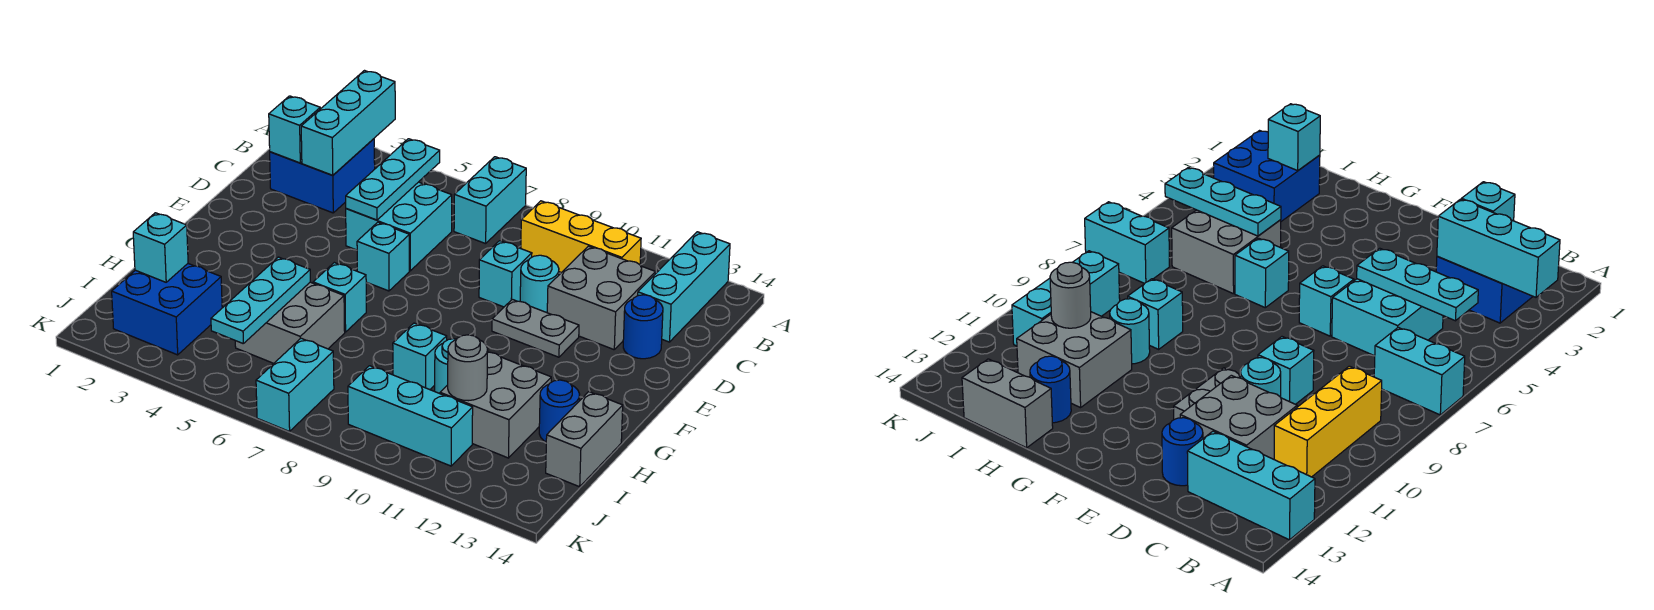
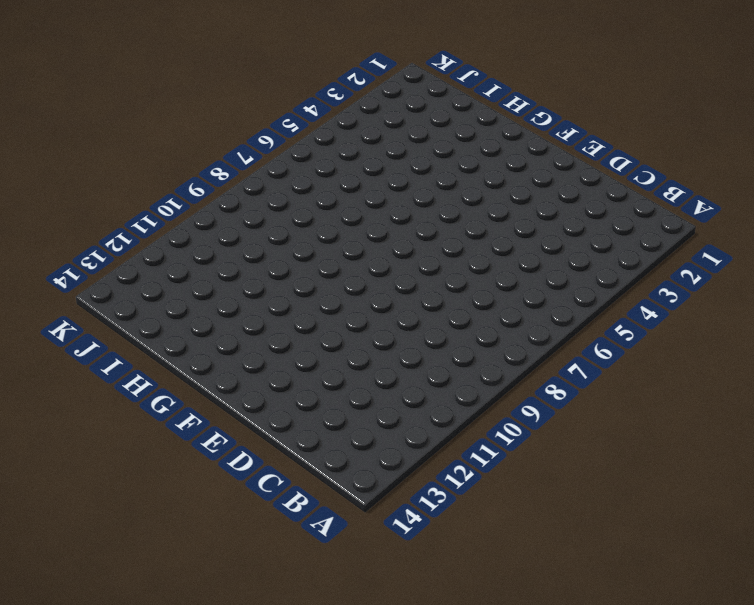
none -> cyan 1x2 brick [454,157,526,244]
none -> cyan 1x3 brick [638,232,730,342]
none -> blue 2x2 brick [270,139,375,213]

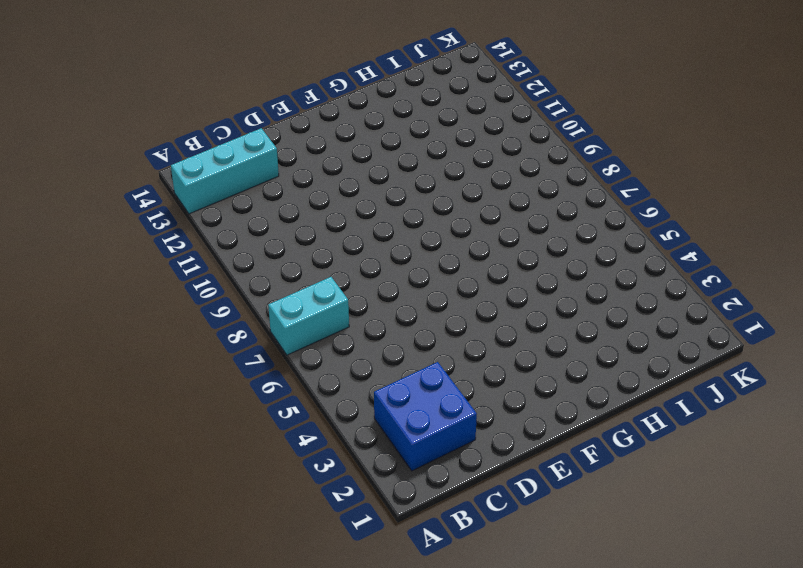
none -> yellow 1x3 brick [521,201,641,273]
none -> cyan 2x2 brick [346,182,452,271]
none -> grey 2x2 brick [547,246,656,350]

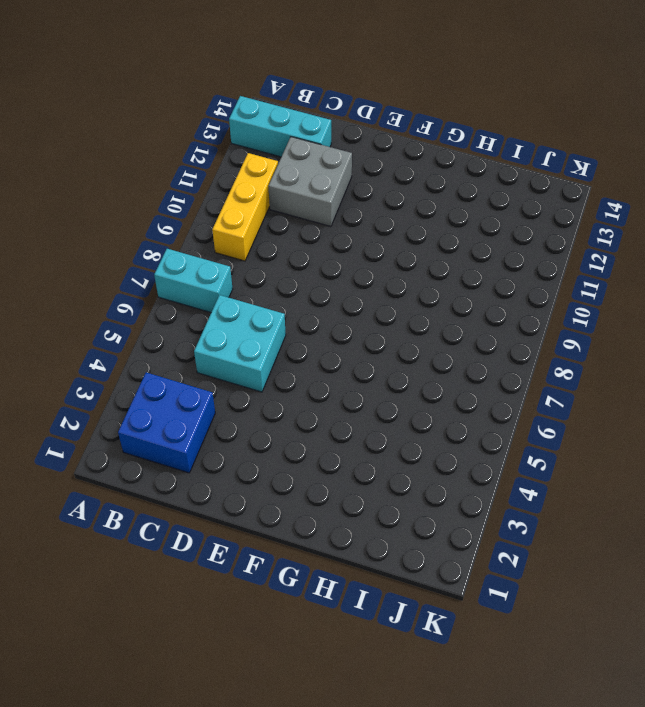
none -> cyan 1x1 brick [479,241,532,307]
none -> cyan 1x1 round brick [520,255,559,313]
none -> blue 1x1 round brick [623,295,663,359]

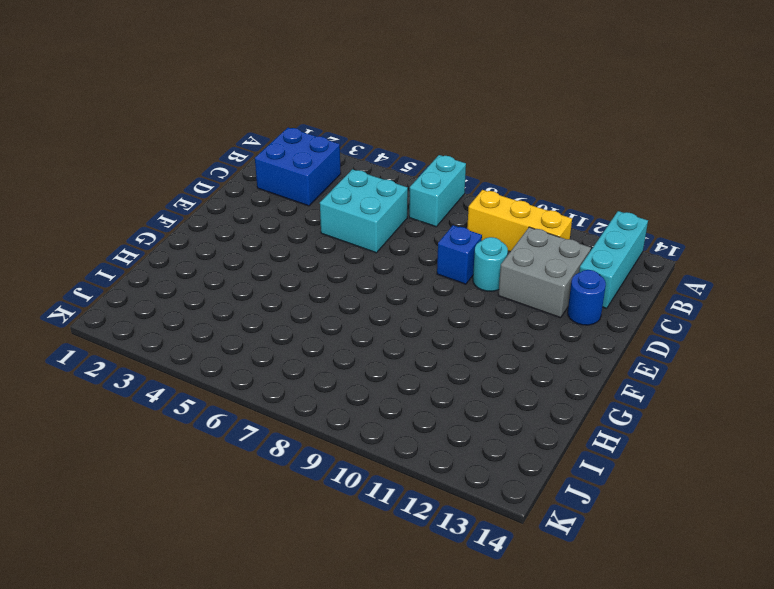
blue 1x1 brick [437,225,482,284] -> cyan 1x1 brick [479,241,532,307]
none -> cyan 1x1 brick [357,222,409,291]
none -> grey 1x2 plate [492,299,579,357]
none -> cyan 1x1 brick [313,263,366,332]

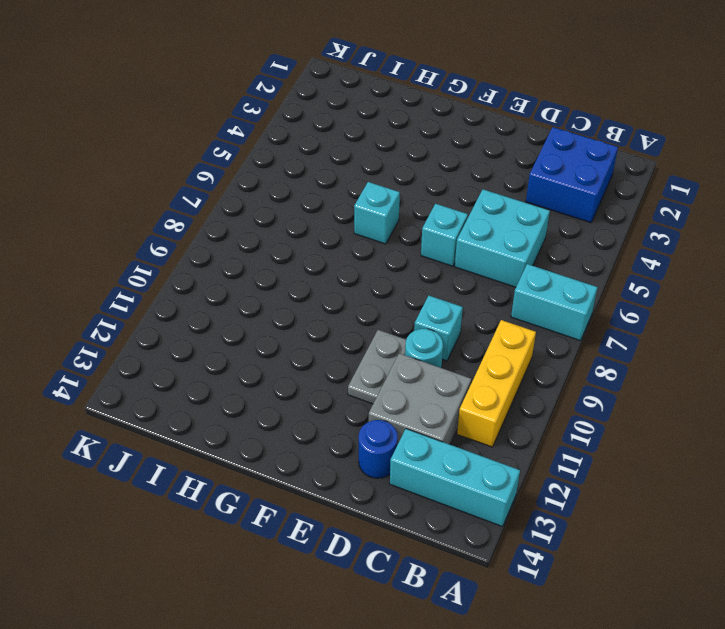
none -> grey 2x2 brick [235,282,345,364]
none -> cyan 1x1 brick [393,323,447,390]
none -> cyan 1x1 round brick [435,339,456,394]

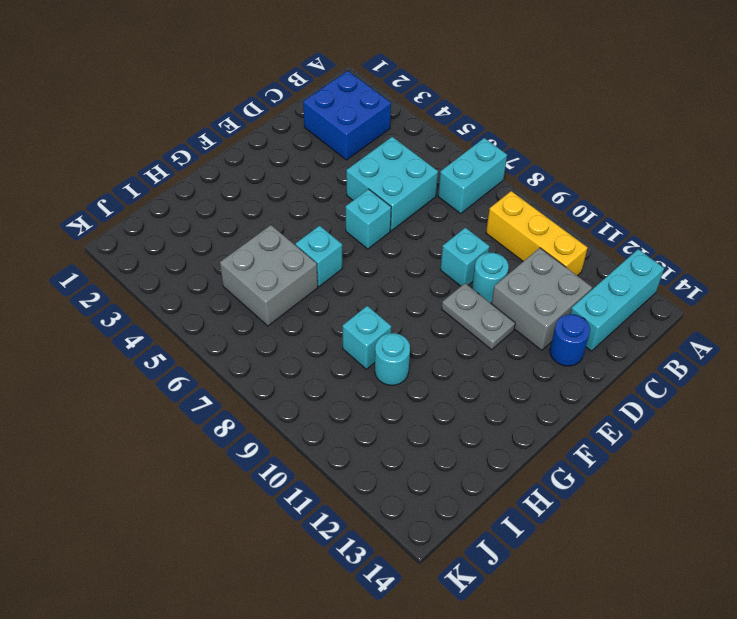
none -> grey 2x2 brick [440,352,551,458]
none -> blue 1x1 round brick [539,380,579,442]
none -> grey 1x2 brick [546,392,623,487]

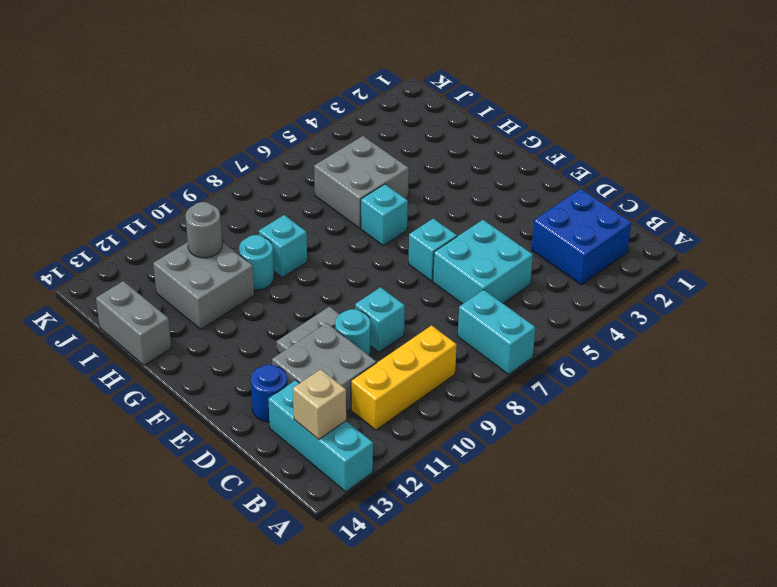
tan 1x1 brick [293,369,346,439] -> none
none -> blue 1x1 round brick [539,380,579,442]
none -> blue 2x2 brick [112,264,222,355]
none -> cyan 1x2 brick [256,338,334,431]

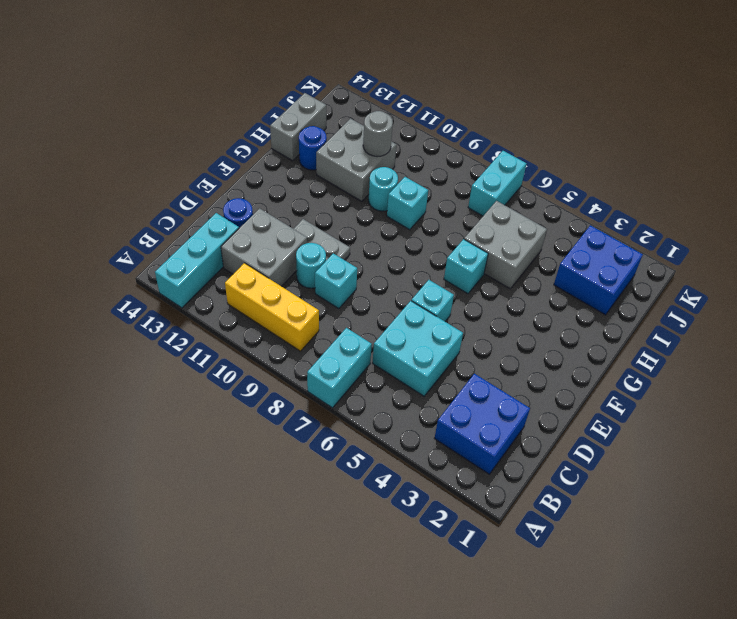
none -> cyan 1x3 brick [348,366,473,466]
none -> cyan 1x3 brick [301,71,395,175]
none -> cyan 1x3 plate [346,139,440,220]

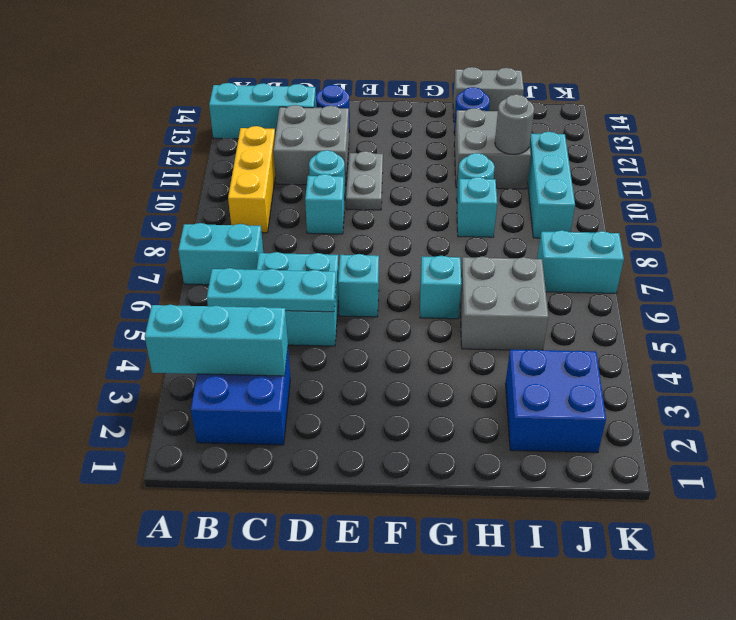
none -> cyan 1x1 brick [269,96,320,163]
none -> cyan 1x3 plate [211,257,310,343]
none -> cyan 1x1 brick [133,213,188,282]

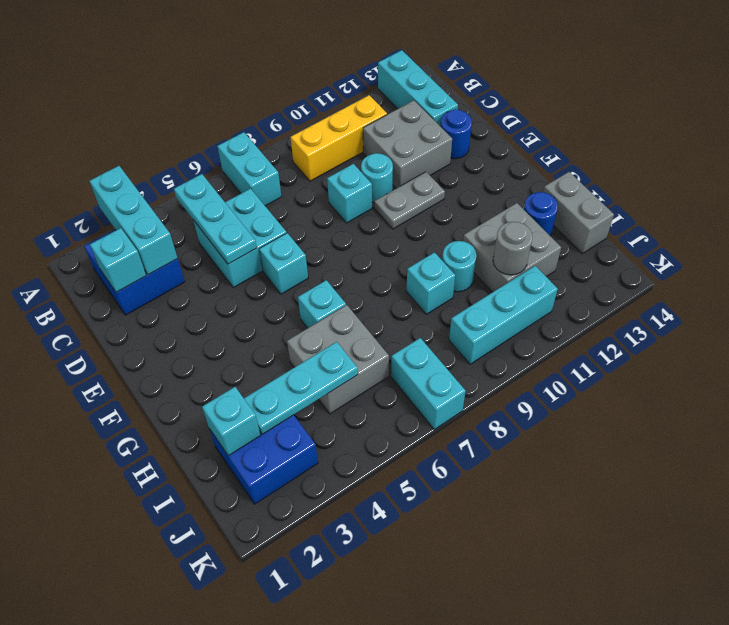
cyan 1x3 plate [244,342,358,434] -> cyan 1x3 plate turned to [211,257,310,343]

